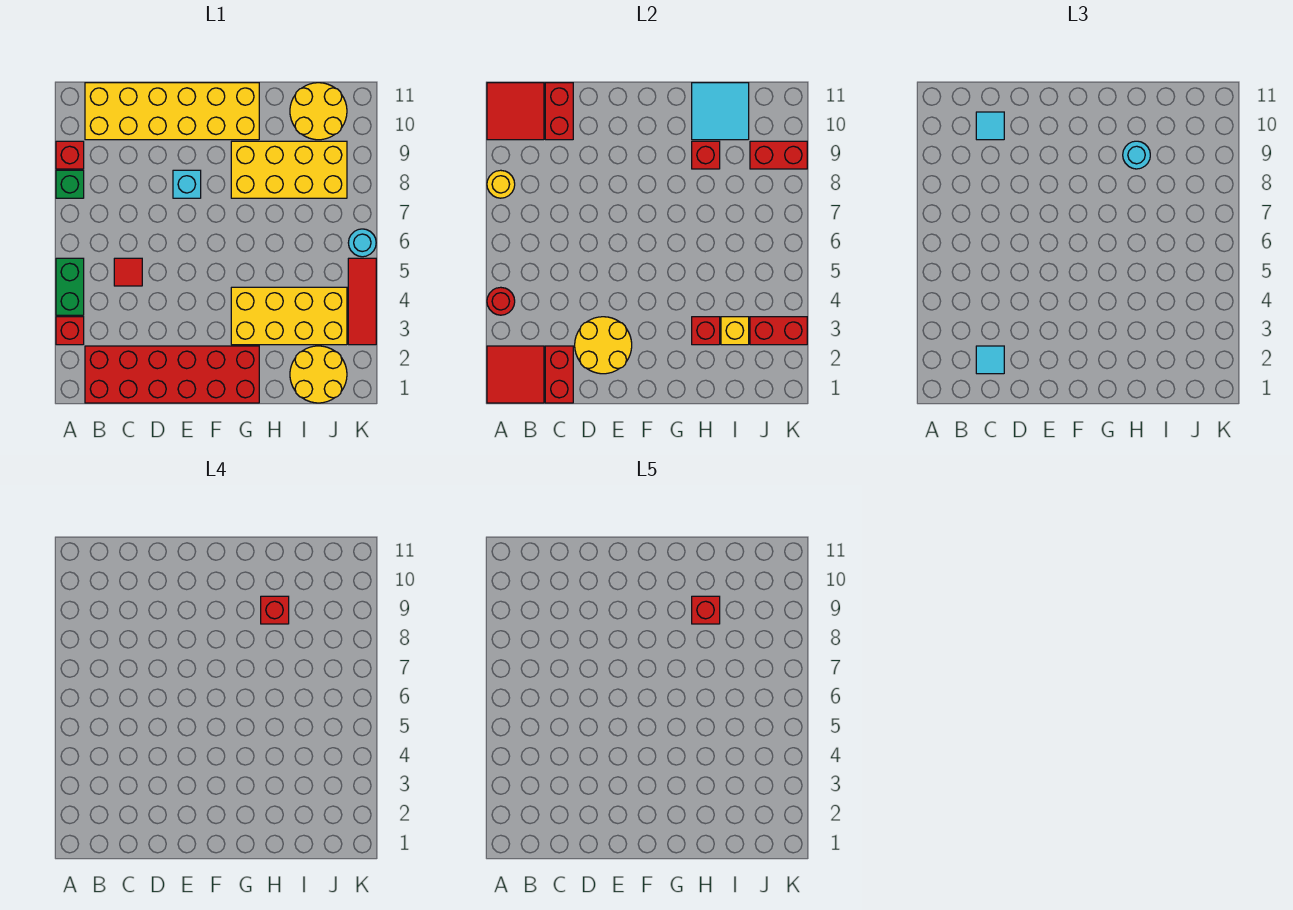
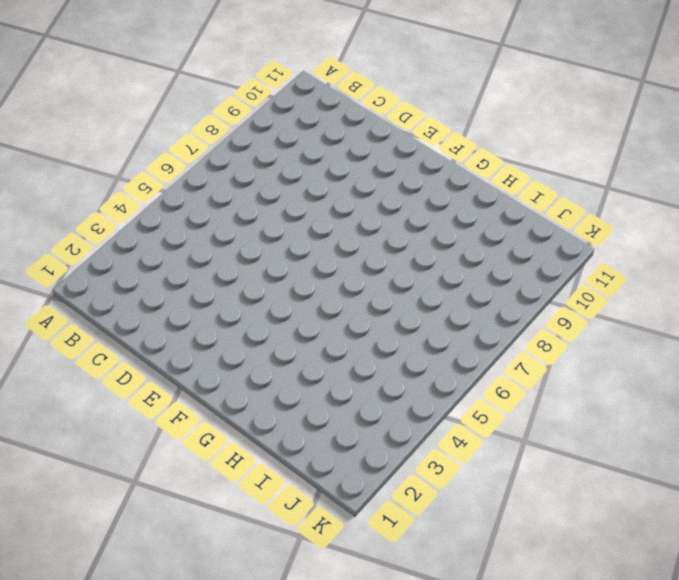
none -> red 1x1 brick [56,317,84,345]
none -> green 1x2 brick [56,258,84,315]
none -> green 1x1 brick [56,170,84,198]
none -> red 1x1 brick [56,141,84,169]

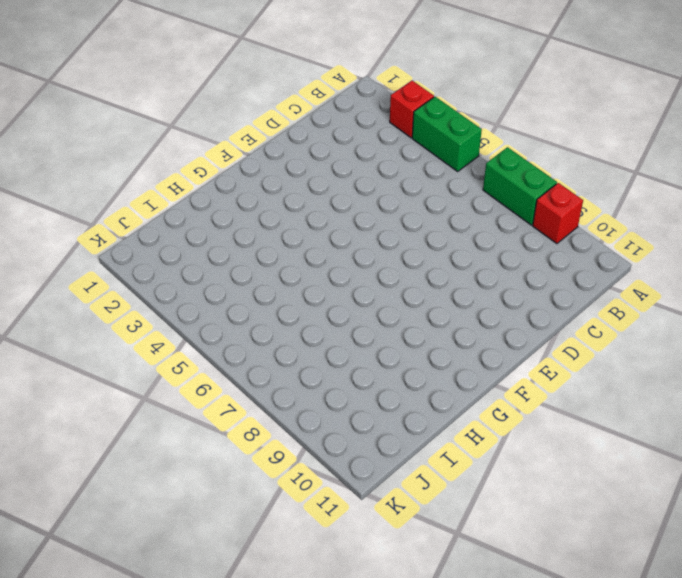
green 1x2 brick [483,147,557,225] -> green 1x1 brick [56,170,84,198]
none -> red 2x6 brick [85,346,259,403]
none -> yellow 2x6 brick [85,83,259,140]
none -> red 1x1 tile [114,258,142,286]
none -> cyan 1x1 brick [173,170,201,198]

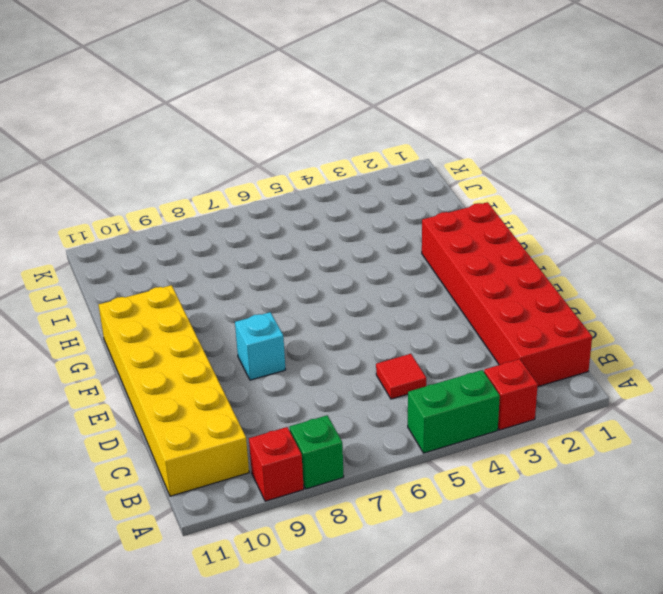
none -> yellow 2x4 brick [231,287,347,345]
none -> yellow 2x4 brick [231,141,347,198]
none -> yellow 2x2 round brick [290,346,347,403]
none -> yellow 2x2 round brick [290,83,347,140]

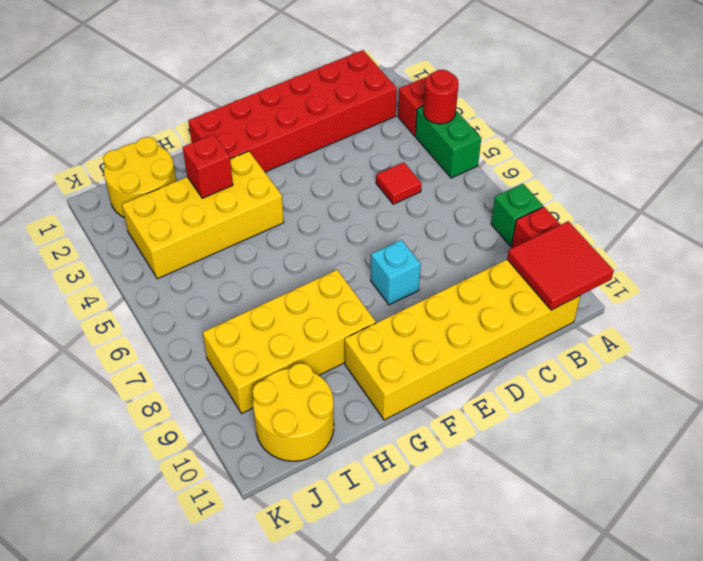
none -> red 1x3 tile [348,258,376,345]
none -> cyan 1x1 round brick [348,229,376,257]
none -> red 2x2 tile [487,346,544,403]
none -> yellow 1x1 round brick [487,170,515,198]

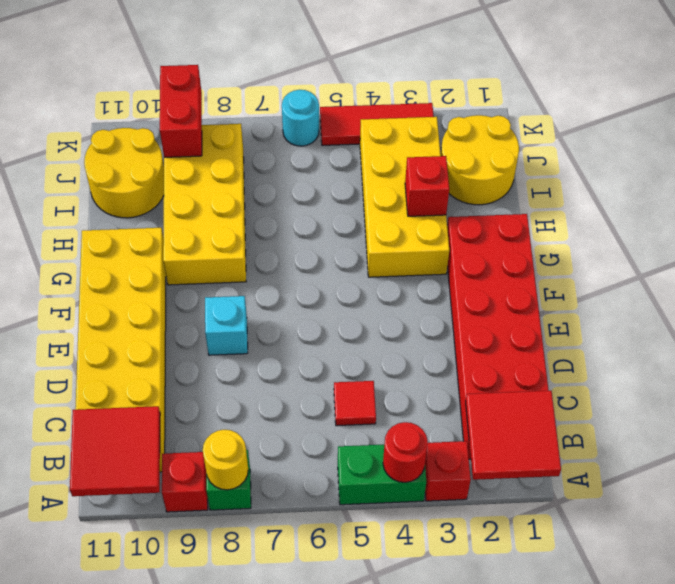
none -> red 1x2 brick [545,346,573,403]
none -> red 1x2 brick [545,83,573,140]
none -> yellow 2x2 round brick [575,317,632,374]
none -> red 1x1 brick [692,141,720,169]

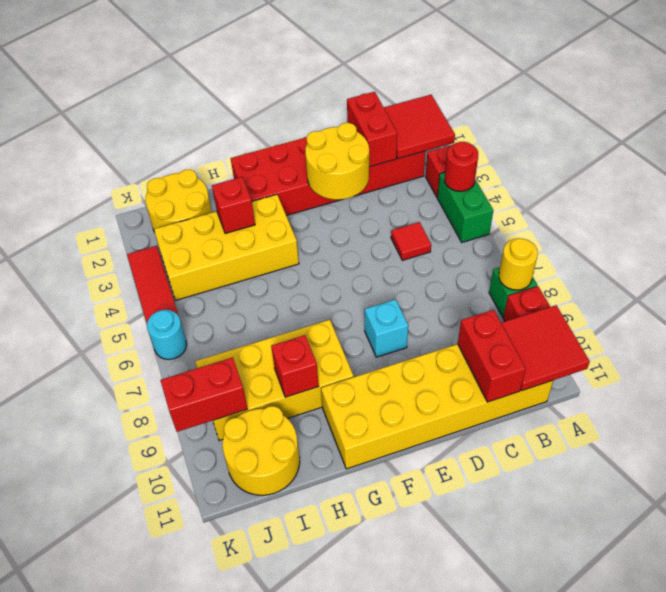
none -> cyan 2x2 tile [692,83,749,140]
none -> yellow 1x1 brick [721,317,749,345]
none -> red 1x2 brick [750,317,807,345]
none -> cyan 1x1 tile [976,346,1004,374]

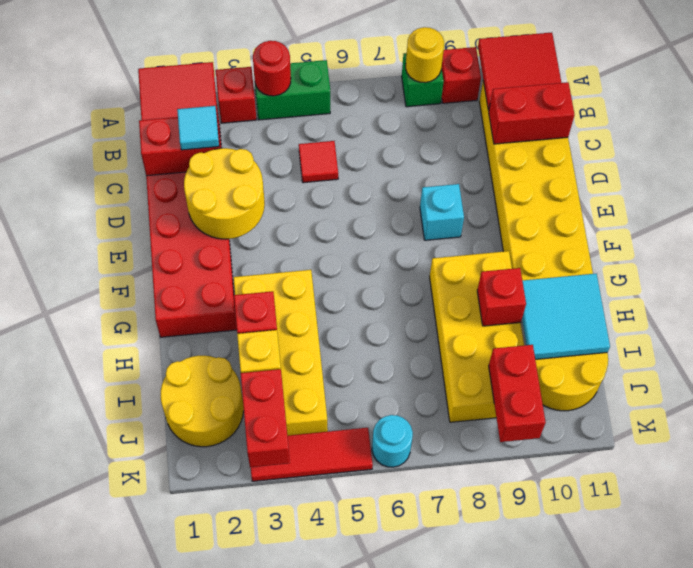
none -> cyan 1x1 tile [976,112,1004,140]
none -> cyan 1x1 round brick [1123,141,1150,169]
none -> red 1x1 brick [261,596,289,624]
none -> red 1x1 brick [692,596,720,624]

